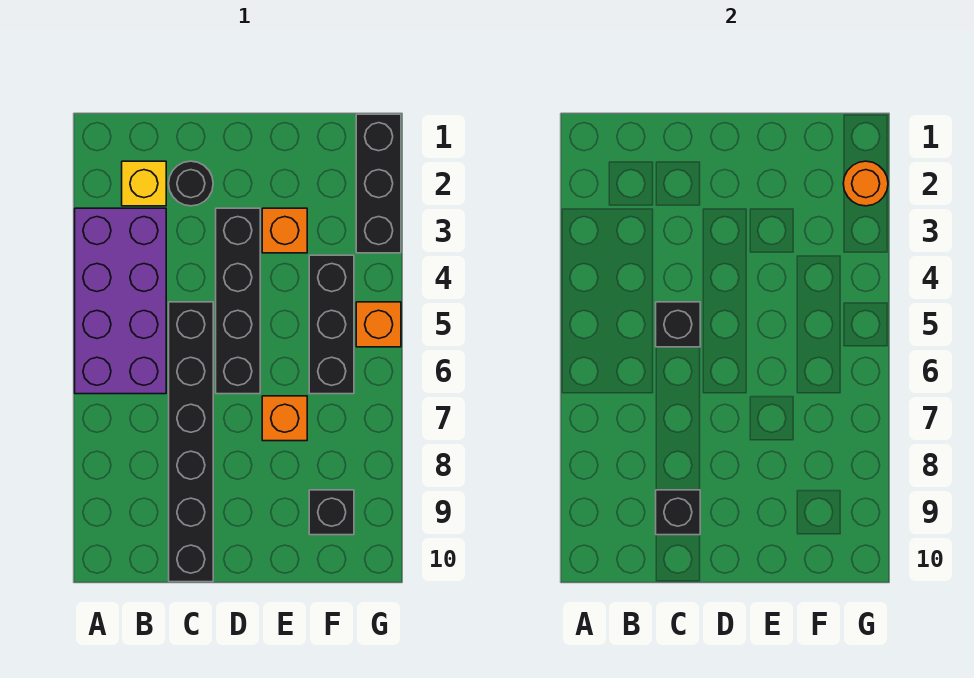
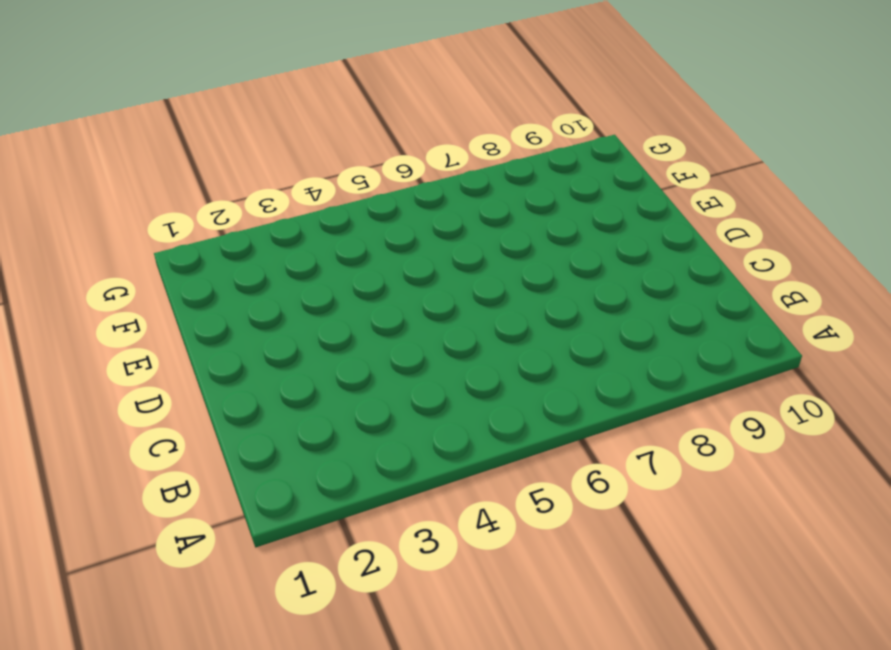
none -> purple 2x4 brick [75,208,166,394]
none -> yellow 1x1 brick [122,161,166,206]
none -> black 1x1 round brick [169,161,213,206]

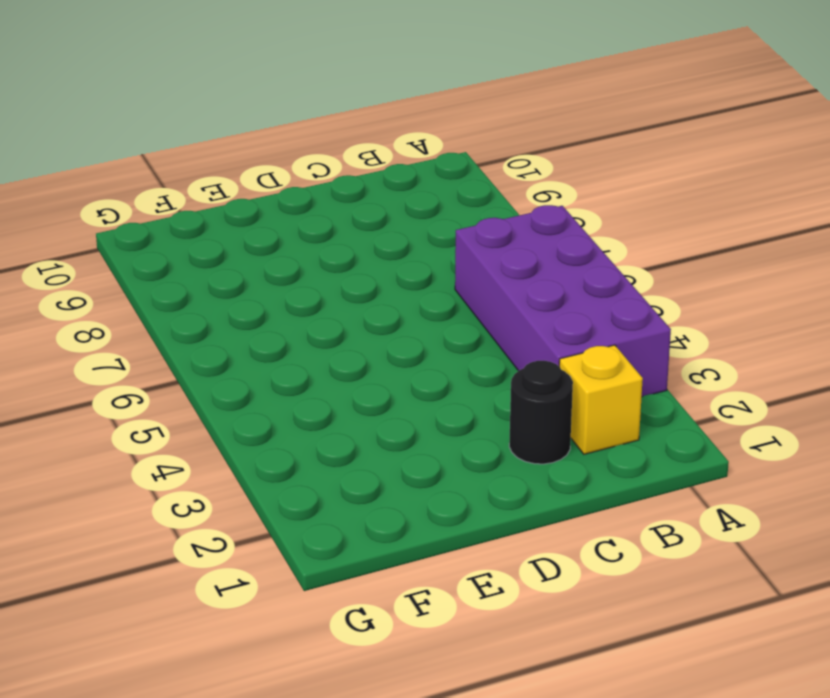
none -> black 1x6 brick [169,302,213,582]
none -> black 1x4 brick [216,208,260,394]
none -> orange 1x1 brick [262,208,307,253]

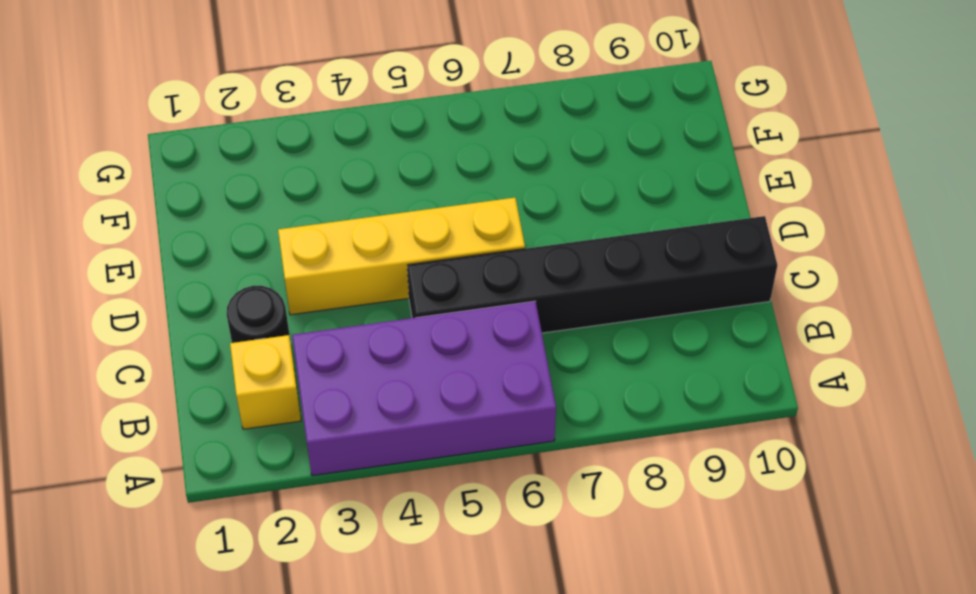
yellow 1x4 brick [278,198,525,315] -> black 1x4 brick [216,208,260,394]
none -> orange 1x1 brick [262,208,307,253]
none -> orange 1x1 brick [262,396,307,441]
none -> black 1x3 brick [309,255,354,394]

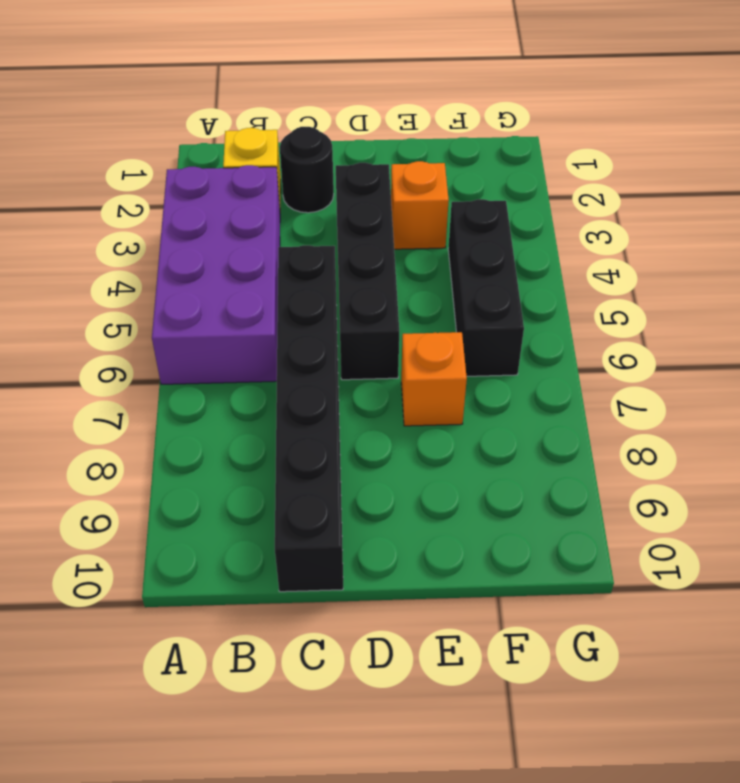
none -> black 1x1 brick [309,490,354,535]
none -> black 1x3 brick [356,114,401,253]
none -> orange 1x1 brick [356,302,401,347]

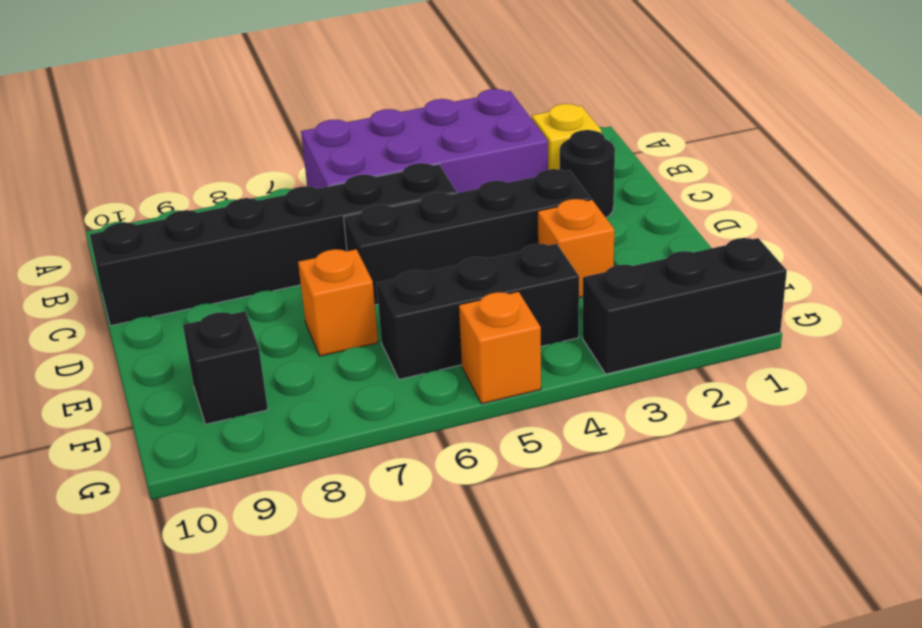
none -> black 1x1 brick [656,302,700,347]
none -> black 1x1 brick [656,490,700,535]
none -> orange 1x1 round brick [843,161,888,206]

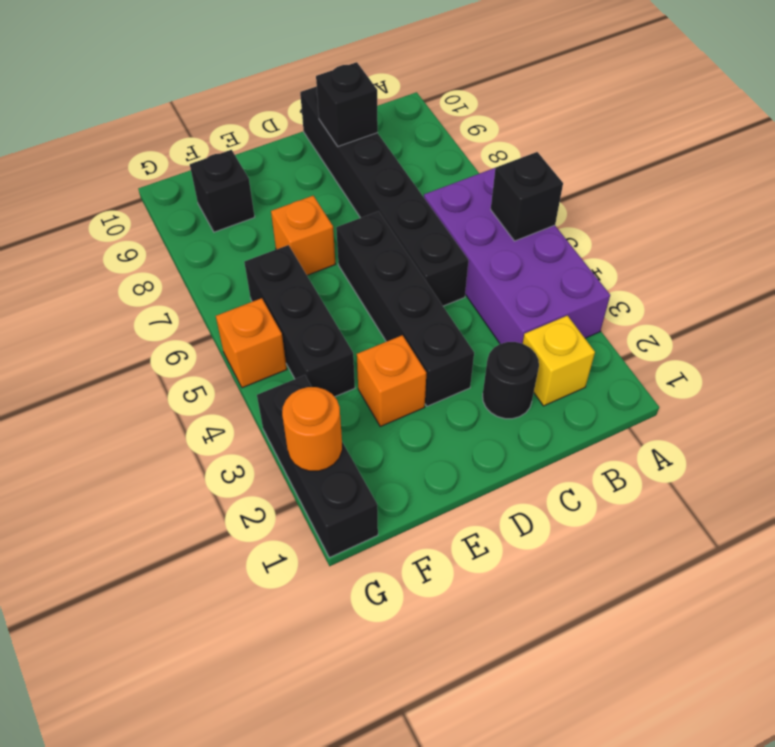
black 1x1 brick [491,152,563,241] -> black 1x1 brick moved to [656,302,700,347]

